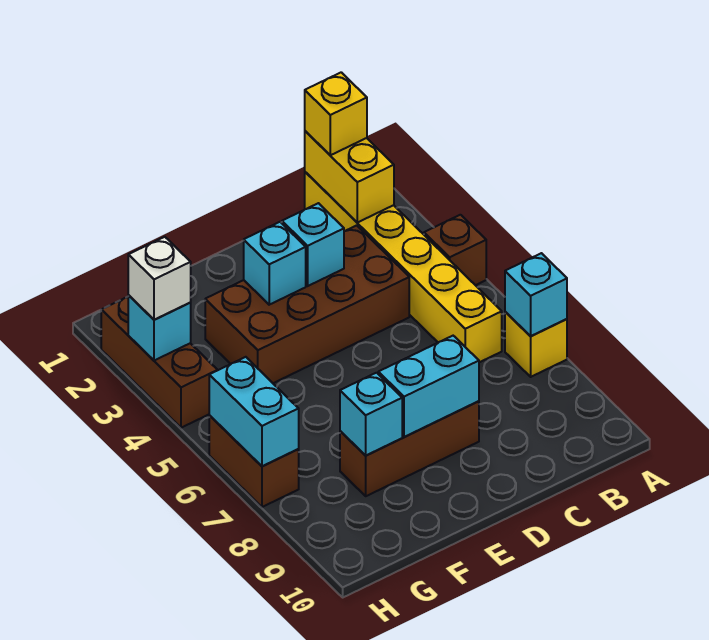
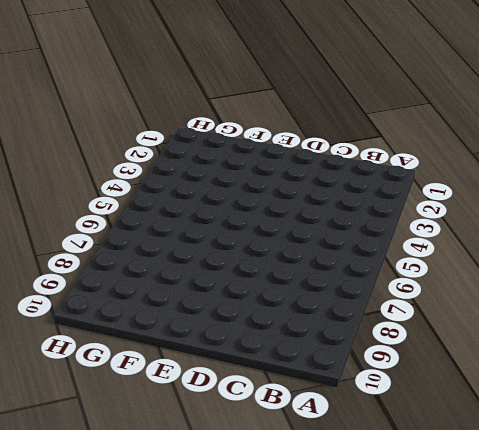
none -> brown 1x1 brick [424,215,486,285]
none -> yellow 1x1 brick [505,312,567,377]
none -> yellow 1x6 brick [305,172,502,362]

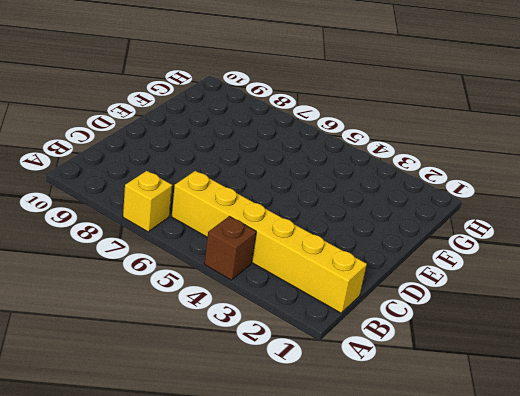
none -> brown 2x4 brick [205,225,409,383]
none -> brown 1x3 brick [340,401,479,496]
none -> brown 1x3 brick [101,297,218,428]

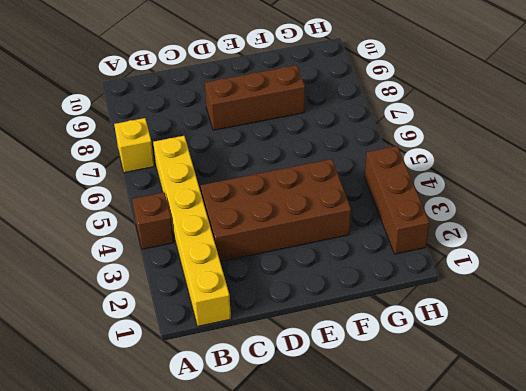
none -> brown 1x2 brick [209,416,299,507]
none -> cyan 1x1 brick [505,253,567,336]
none -> yellow 1x2 brick [305,131,394,223]

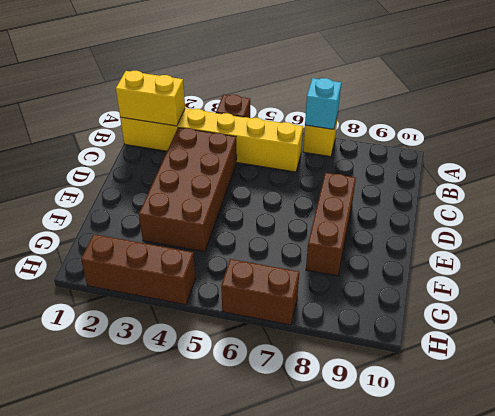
none -> cyan 1x1 brick [282,203,344,286]
none -> cyan 1x2 brick [378,336,479,437]
none -> cyan 1x1 brick [244,222,306,305]

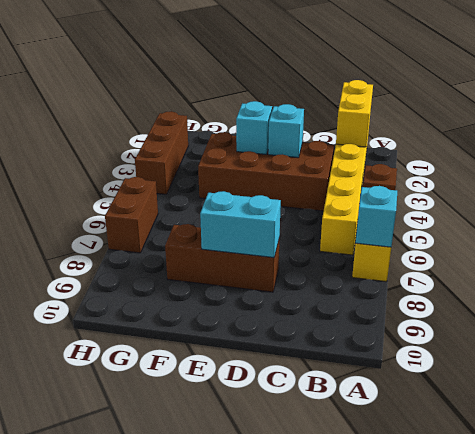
none -> cyan 1x1 brick [340,373,402,456]
none -> cyan 1x1 brick [128,295,191,360]
none -> cyan 1x2 brick [209,357,299,466]

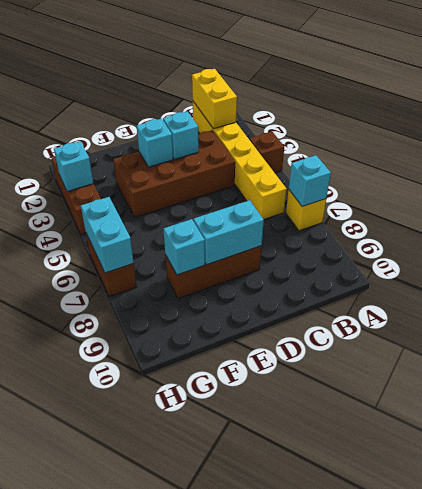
none -> yellow 1x1 brick [305,72,367,155]
none -> white 1x1 brick [128,237,191,320]

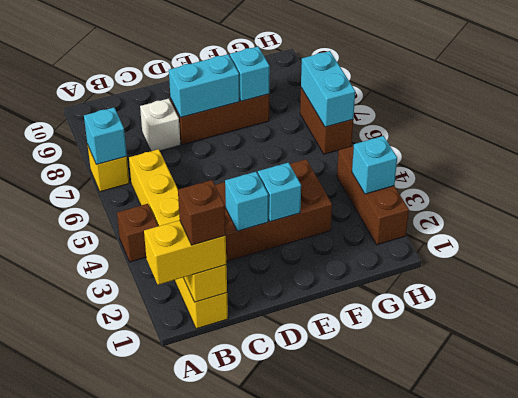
yellow 1x2 brick [144,220,226,285] -> yellow 1x1 brick [305,72,367,155]
brown 1x1 brick [178,180,226,245] -> none
white 1x1 brick [140,98,180,151] -> white 1x1 brick moved to [128,237,191,320]

